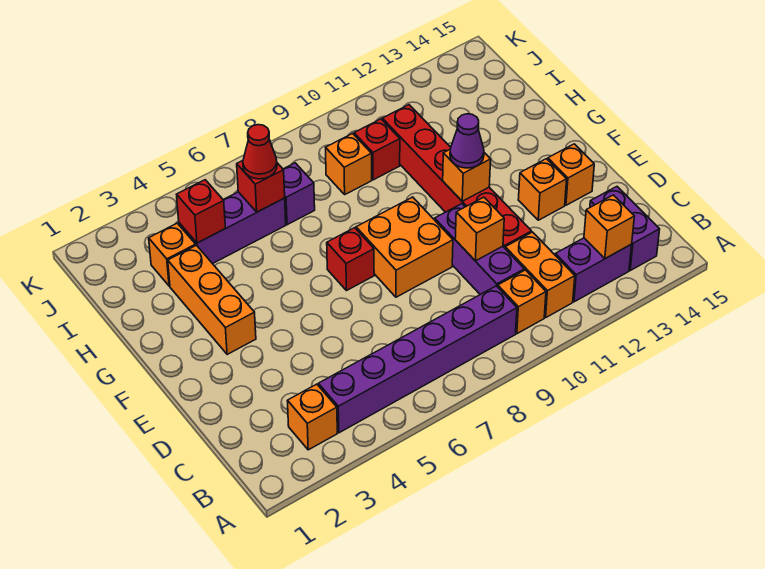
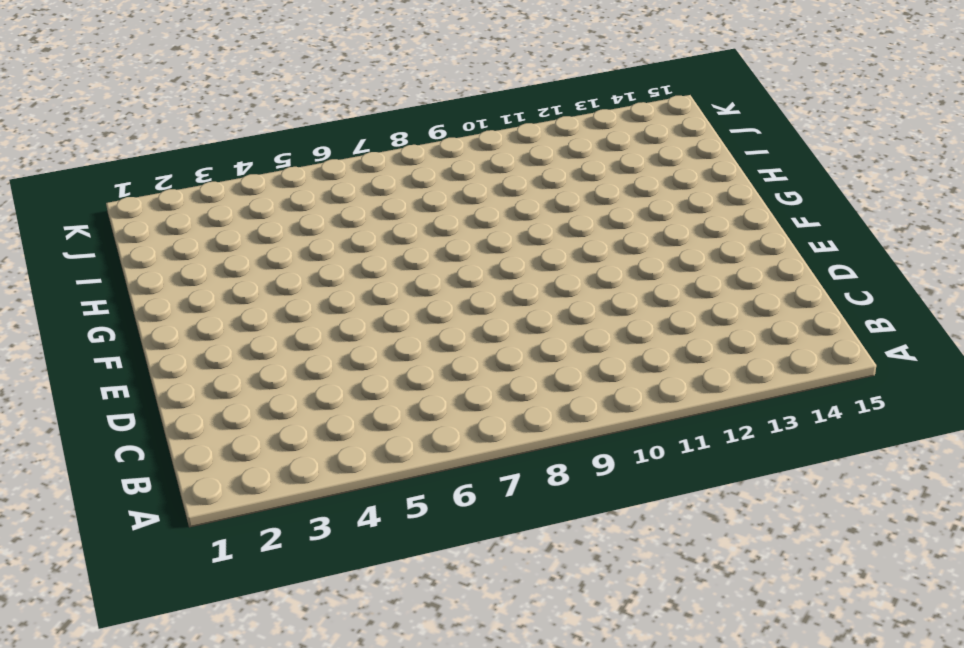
none -> orange 1x1 brick [288,384,337,450]
none -> purple 1x6 brick [318,286,517,433]
none -> orange 1x1 brick [498,270,546,334]

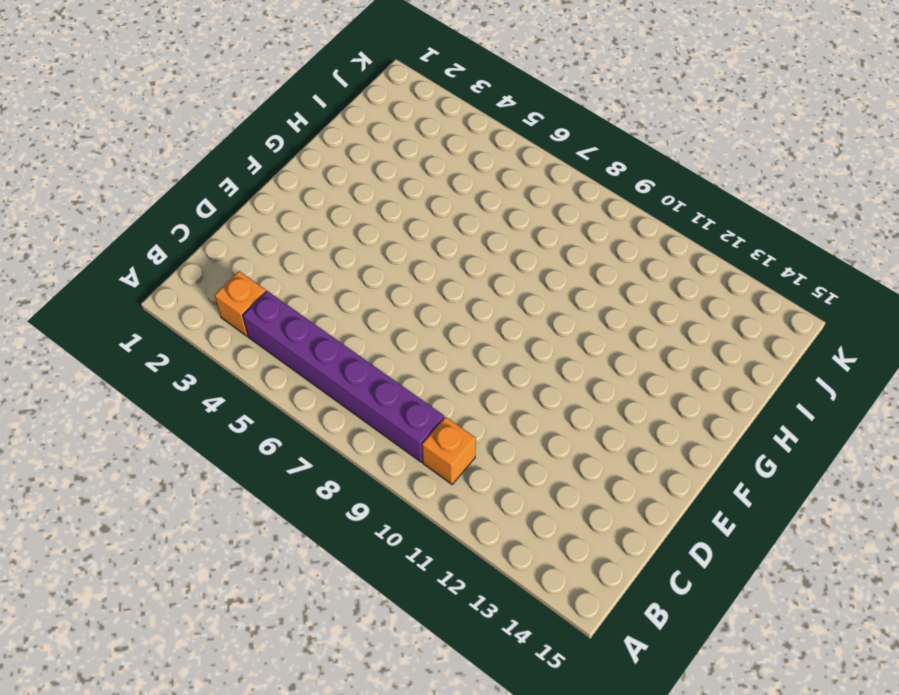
none -> orange 1x2 brick [505,232,575,317]
none -> purple 1x2 brick [555,238,632,302]
none -> purple 1x2 brick [590,187,660,270]

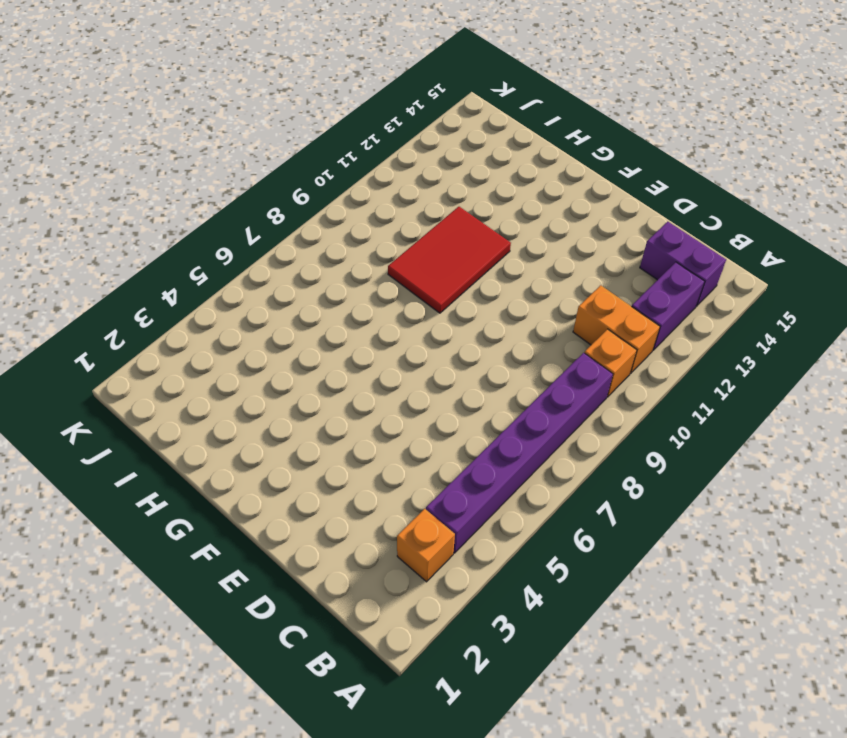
red 2x3 tile [388,207,511,313] -> red 1x6 brick [382,105,532,248]
none -> purple 1x3 brick [435,204,524,295]
none -> orange 2x2 brick [356,197,453,297]
none -> orange 1x1 brick [518,159,567,220]

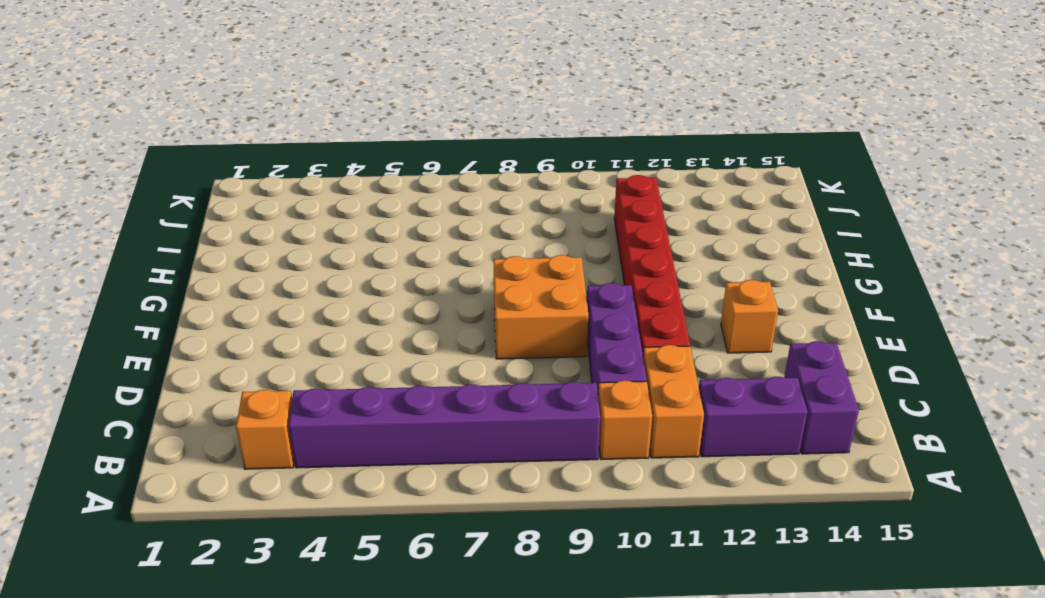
none -> orange 1x1 brick [548,144,594,205]
none -> orange 1x3 brick [168,245,256,354]
none -> red 1x1 brick [327,228,374,291]

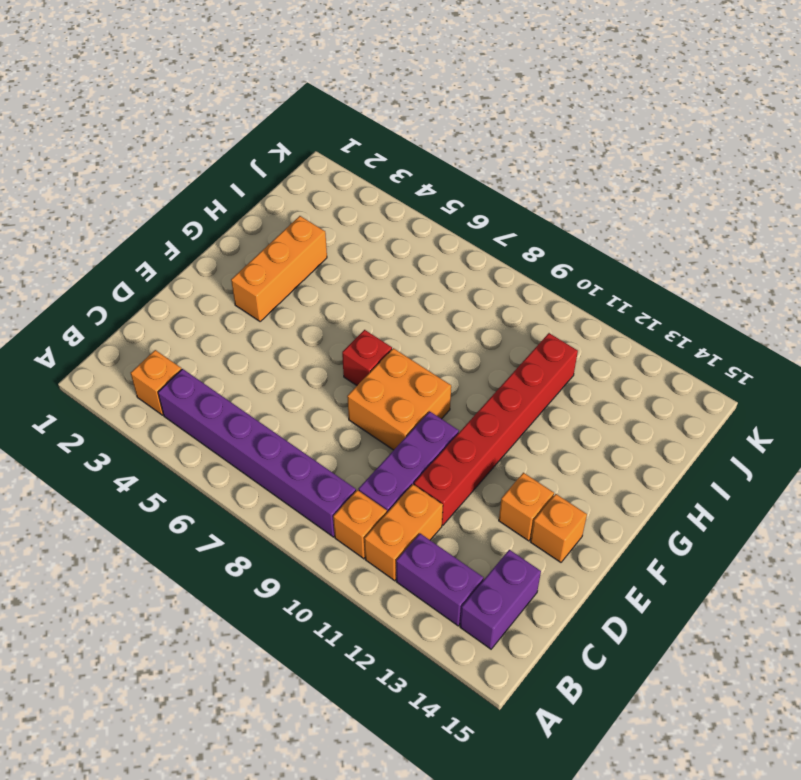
none -> orange 1x1 brick [149,223,196,286]
none -> purple 1x3 brick [179,192,286,264]
none -> purple 1x1 brick [283,163,315,225]

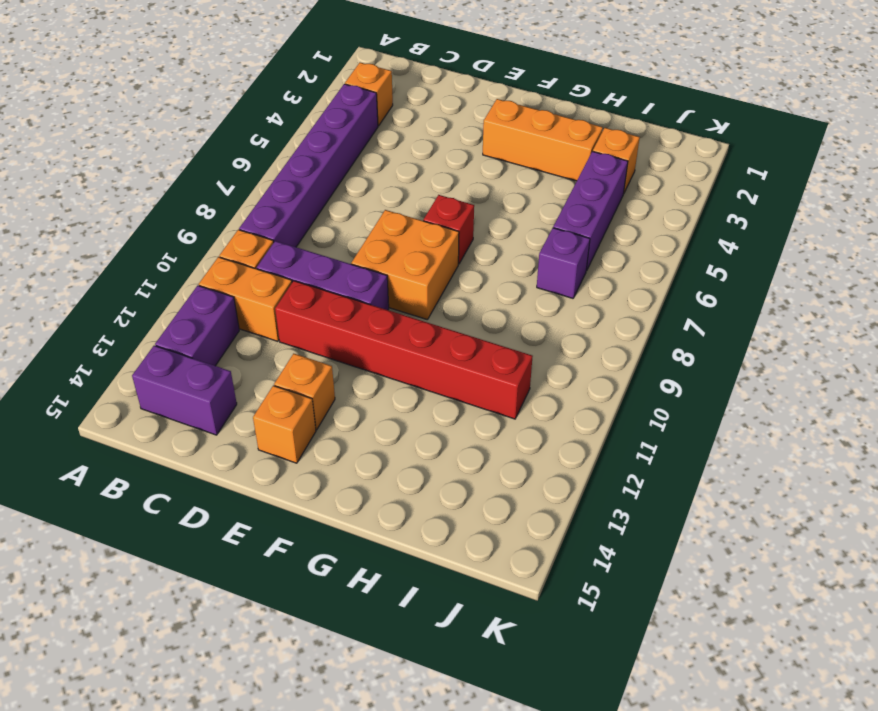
none -> orange 1x1 brick [326,133,372,194]
none -> red 1x1 brick [354,119,400,180]
none -> orange 1x1 brick [584,195,634,259]

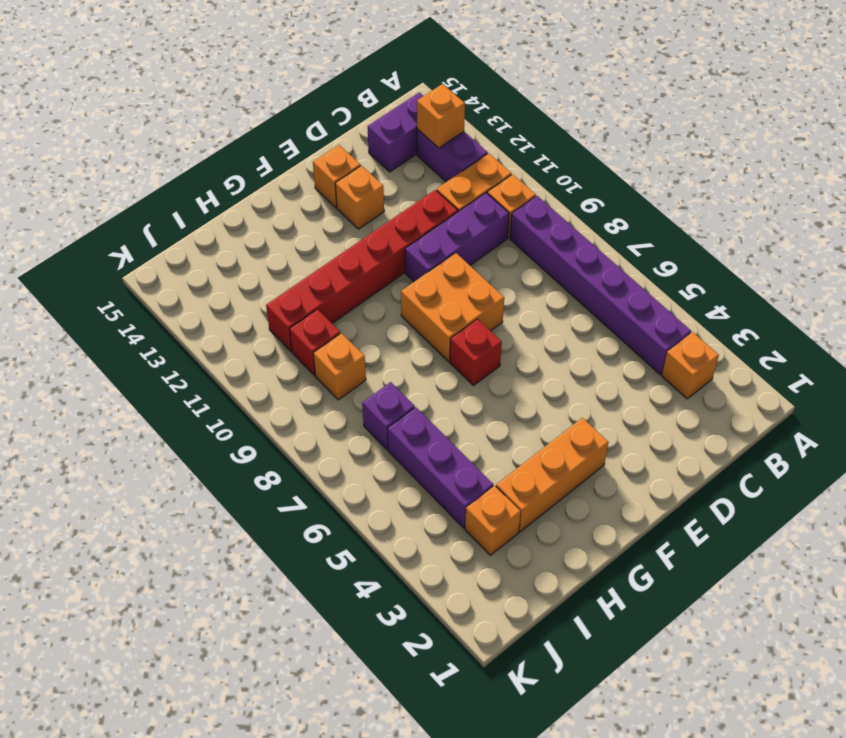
none -> orange 1x1 brick [455,197,504,261]
none -> orange 1x1 brick [443,150,491,201]
none -> red 1x1 brick [177,180,225,243]

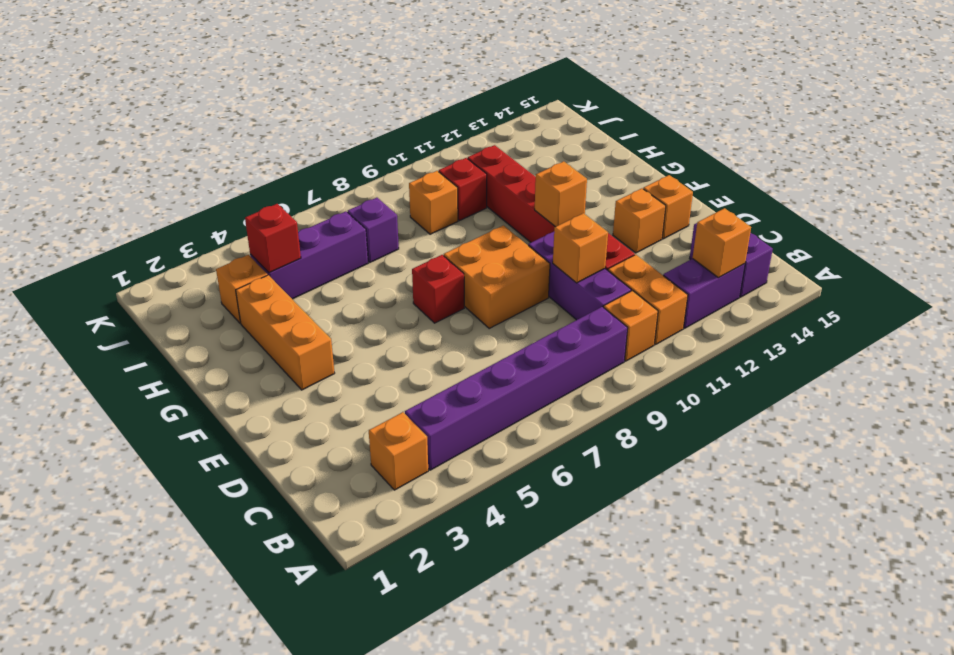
none -> red 1x1 brick [237,161,285,212]
none -> purple 1x1 cone [450,114,484,168]
none -> red 1x1 cone [243,125,277,179]

